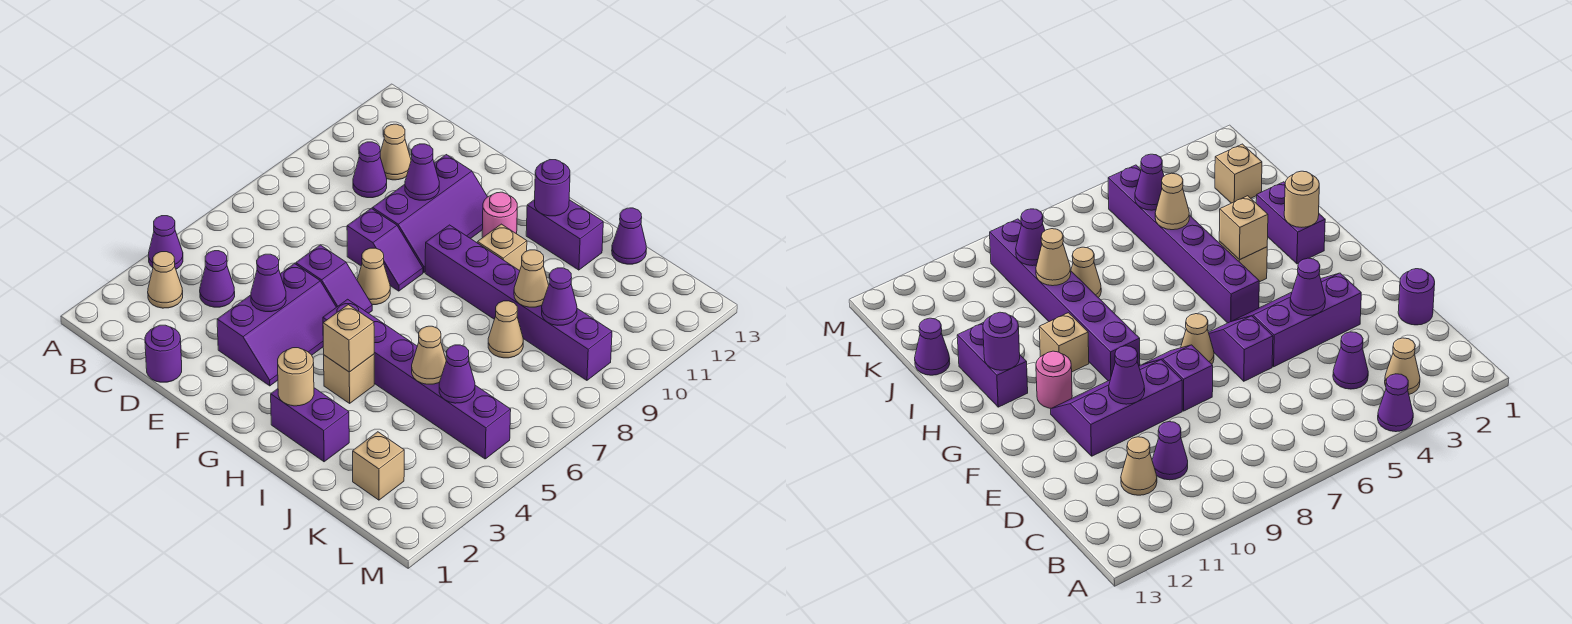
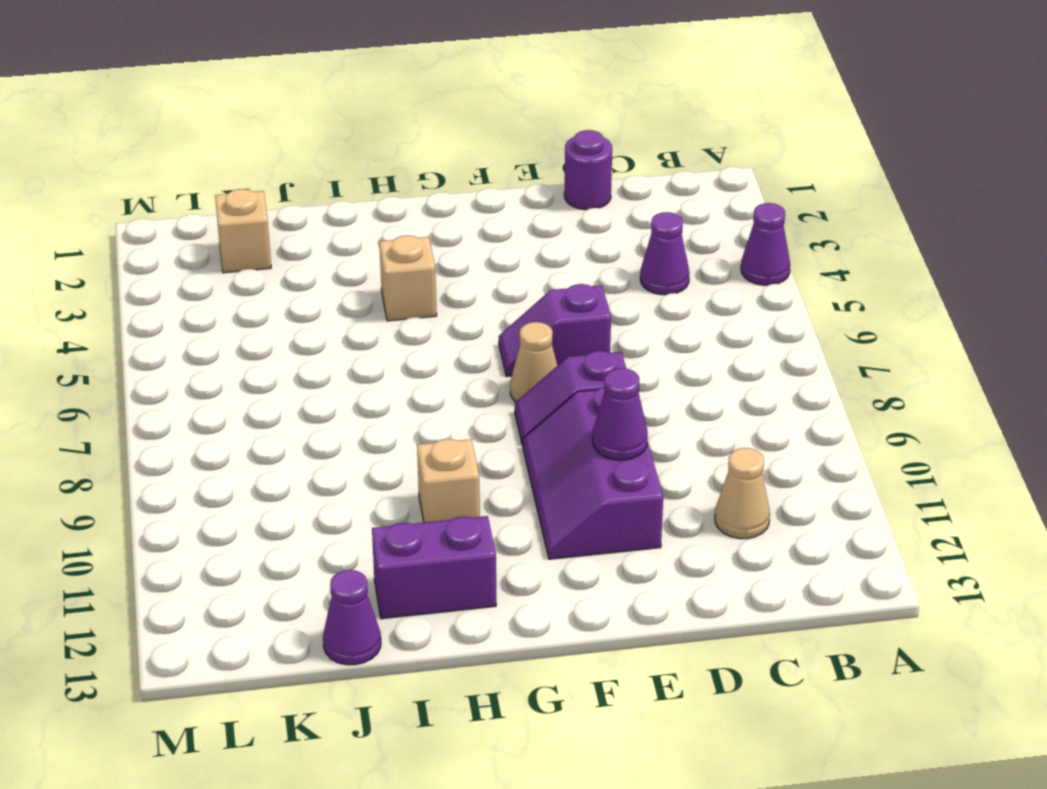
none -> tan 1x1 cone [148,252,183,308]
none -> purple 1x1 cone [353,142,387,198]
none -> purple 2x3 slope [217,264,336,386]
none -> purple 1x6 brick [323,299,511,459]

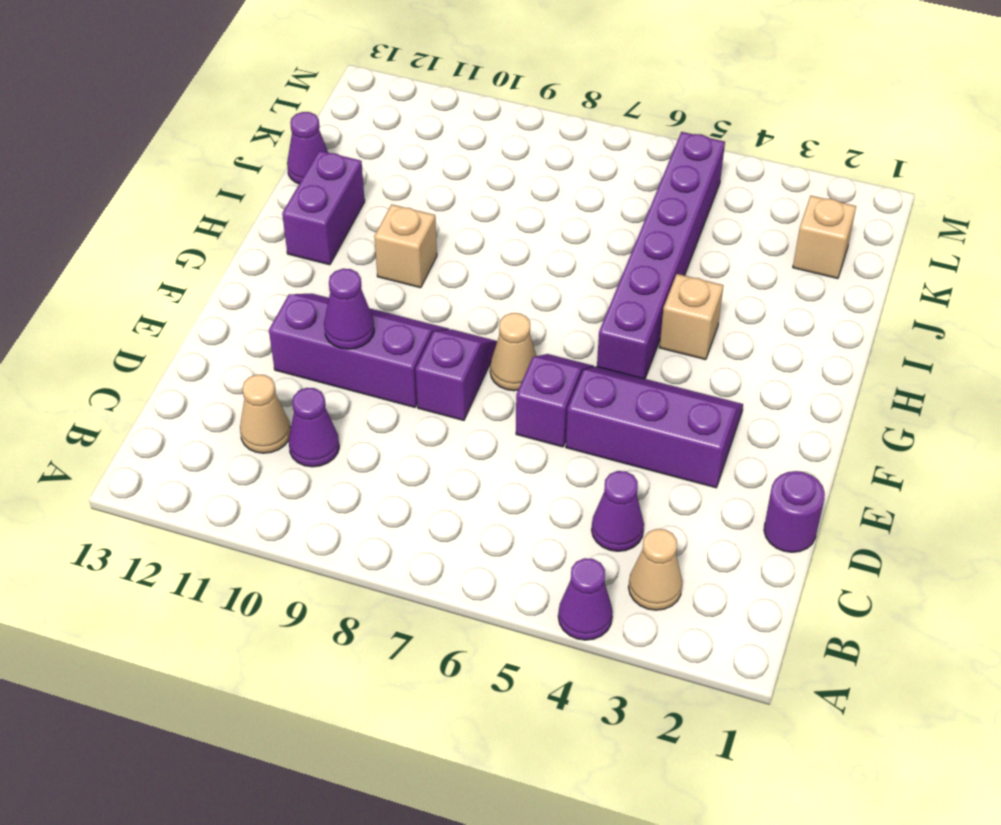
none -> purple 1x6 brick [425,225,612,380]
none -> pink 1x1 round brick [482,192,517,237]
none -> purple 1x2 brick [271,388,349,462]
none -> tan 1x1 cone [488,301,523,358]

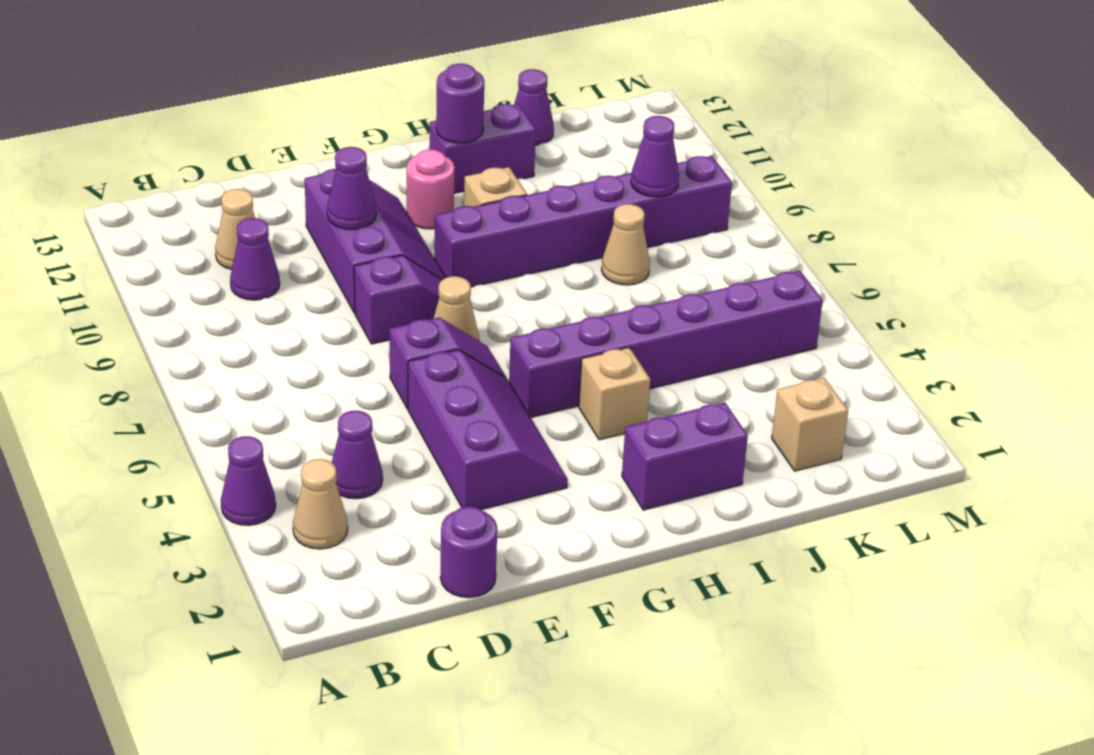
none -> purple 1x1 cone [251,254,286,312]
none -> tan 1x1 round brick [278,348,314,406]
none -> tan 1x1 brick [323,305,374,372]
none -> tan 1x1 cone [412,326,446,384]

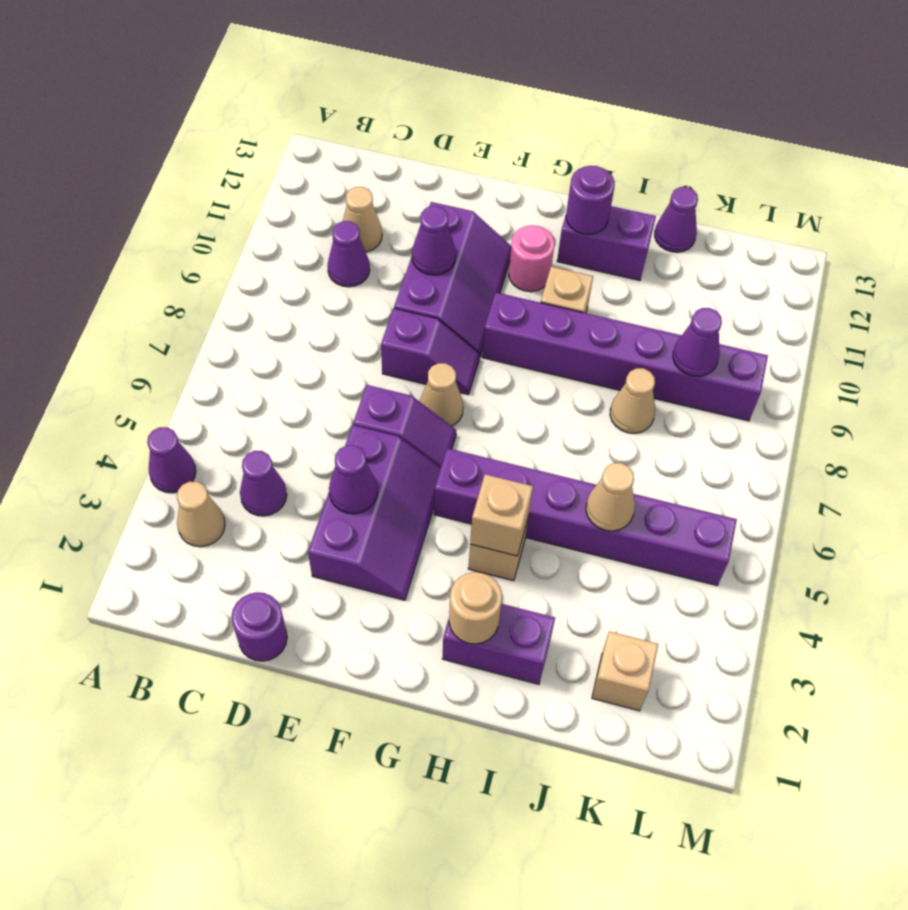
none -> tan 1x1 cone [514,250,549,307]
none -> purple 1x1 cone [439,345,475,403]

